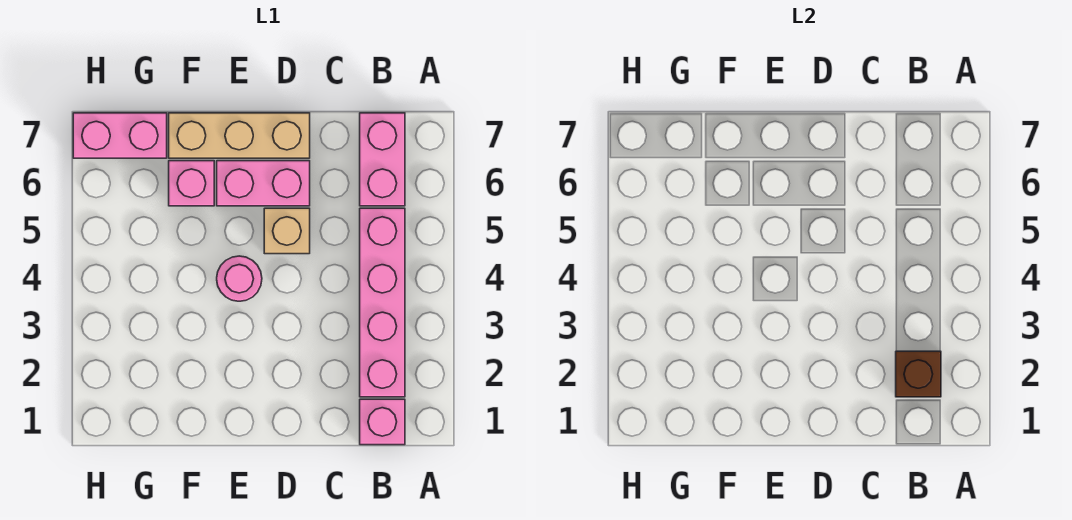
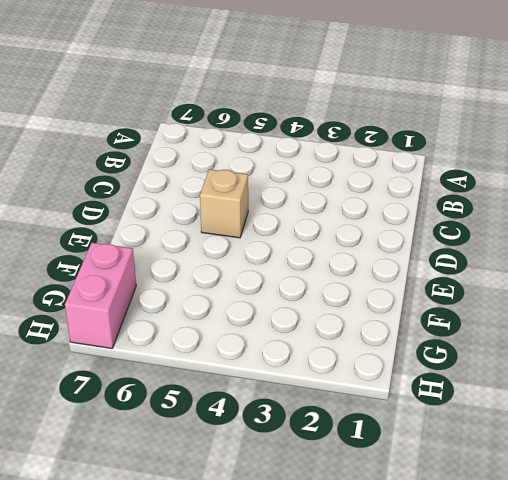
none -> pink 1x1 brick [360,399,405,445]
none -> pink 1x4 brick [360,208,405,397]

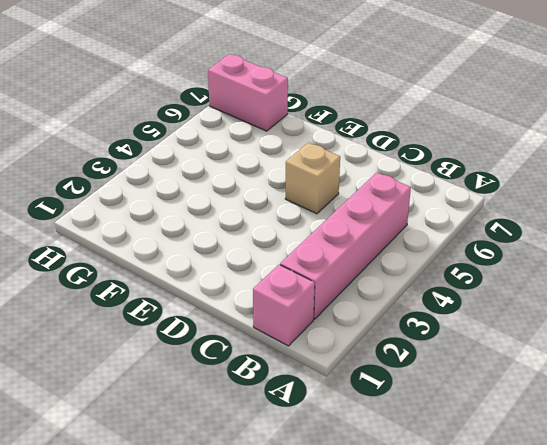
none -> pink 1x2 brick [360,113,405,206]
none -> pink 1x2 brick [217,161,310,206]

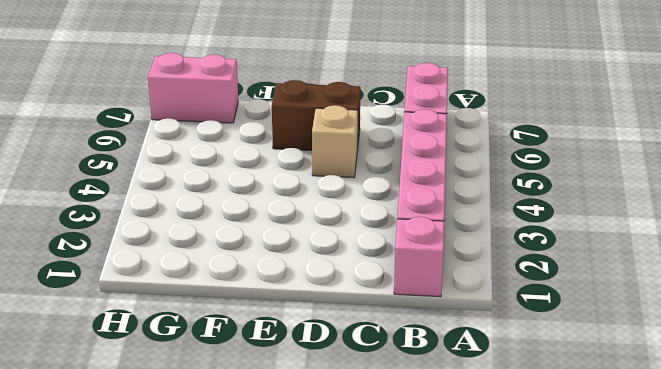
brown 1x2 brick [272,80,360,151] -> pink 1x2 brick [217,161,310,206]
none -> tan 1x3 brick [169,113,310,158]
none -> pink 1x1 round brick [217,256,262,301]

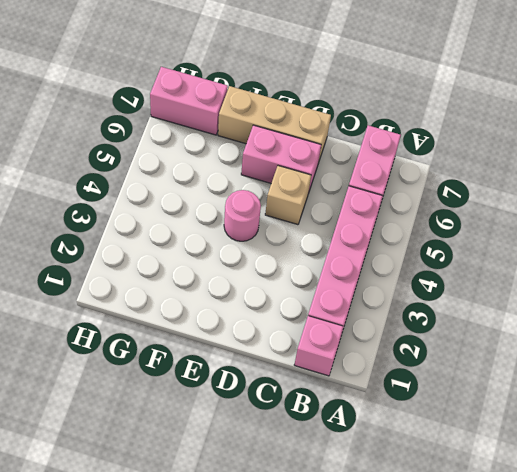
none -> pink 1x1 brick [169,161,214,206]
none -> brown 1x1 brick [896,351,941,397]

